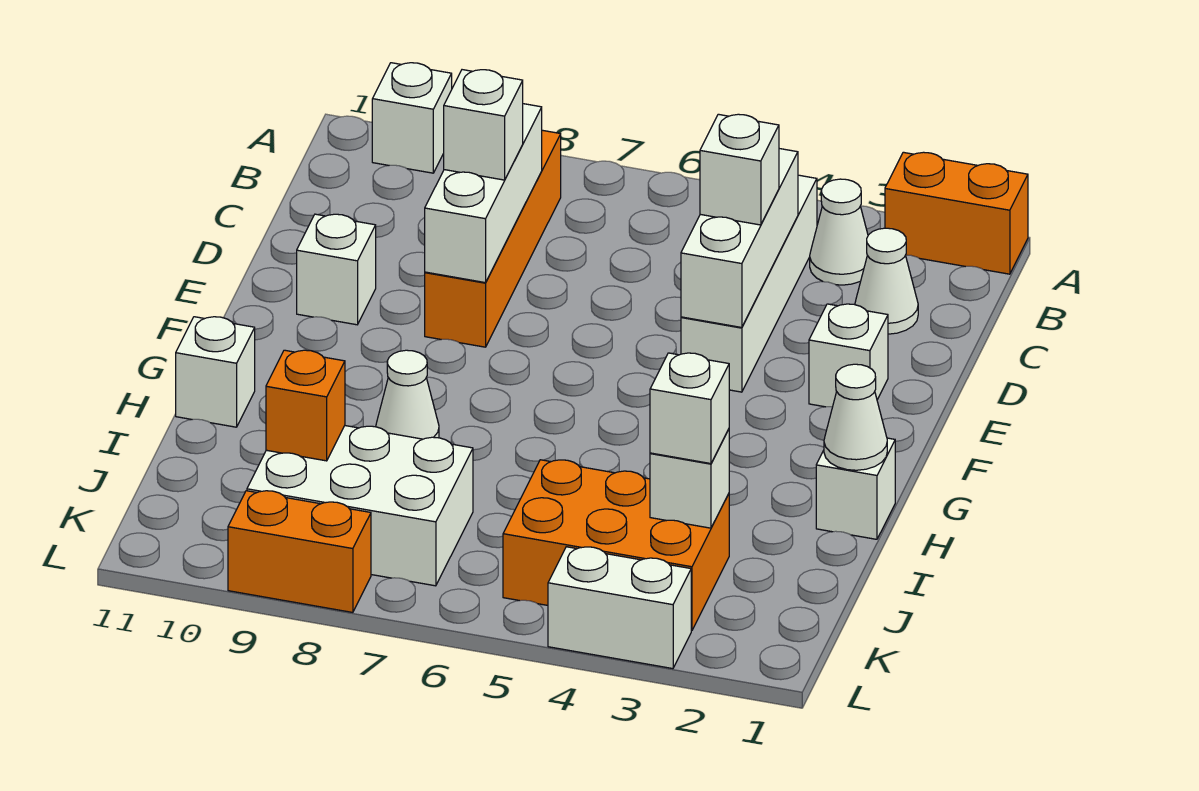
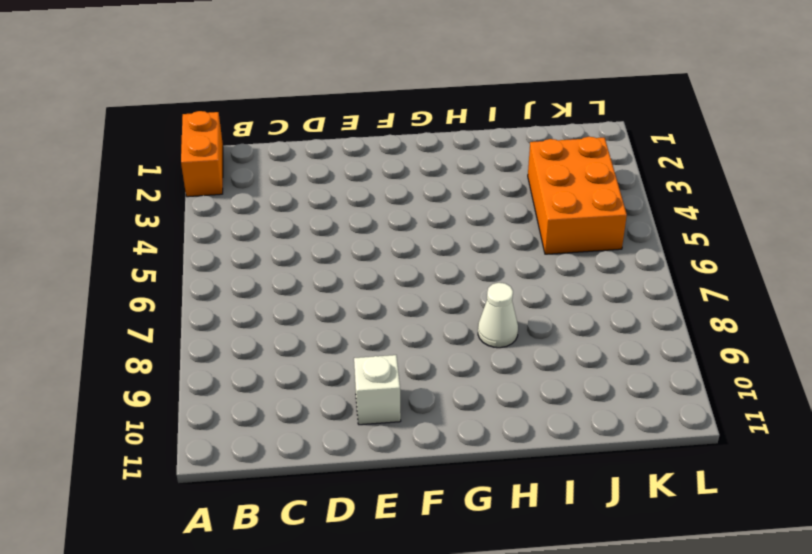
none -> white 1x1 brick [372,63,452,173]
none -> white 1x1 cone [810,179,868,285]
none -> white 1x4 brick [681,175,817,392]

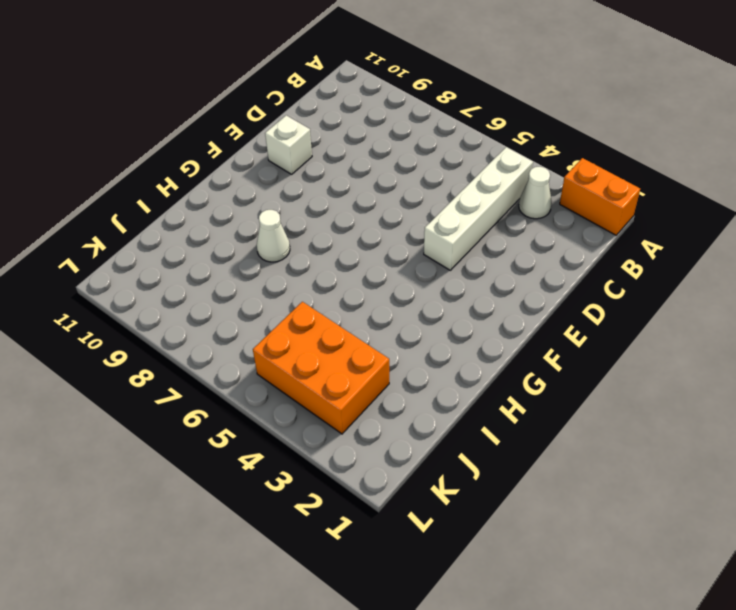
none -> white 1x1 brick [372,63,452,173]
none -> orange 1x4 brick [425,130,561,347]
none -> white 1x1 cone [855,228,918,334]

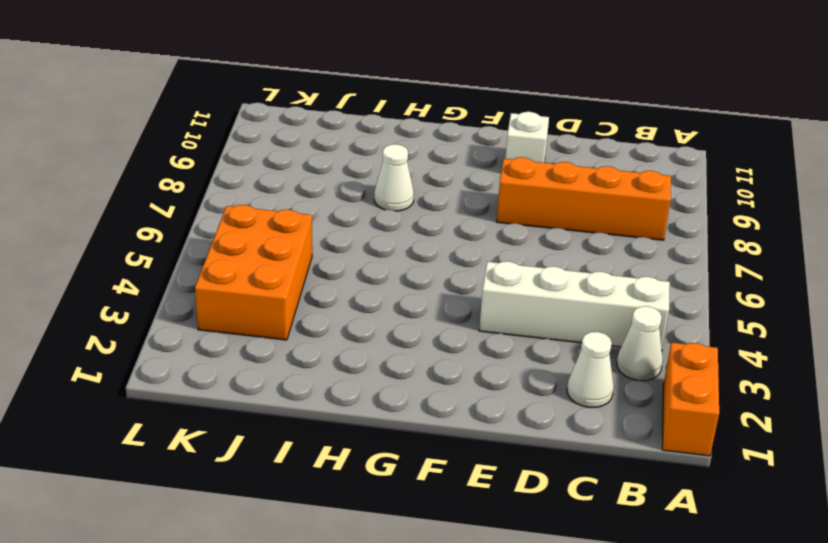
none -> white 1x1 brick [372,63,452,173]
none -> white 1x1 brick [809,304,888,407]
none -> white 1x1 brick [816,438,895,539]

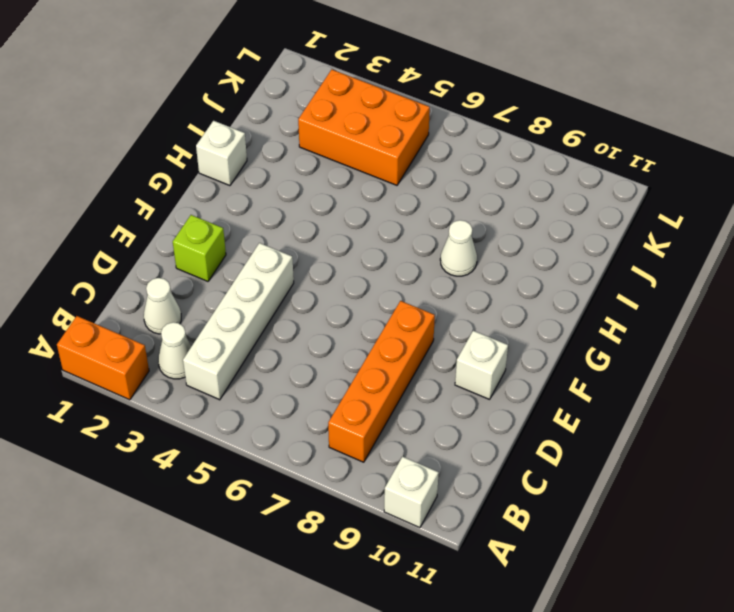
lime 1x1 brick [173,215,226,281] -> white 1x1 brick [809,304,888,407]
none -> white 1x1 brick [176,317,255,427]
none -> white 2x3 brick [247,426,473,586]
none -> white 1x2 brick [548,547,691,669]

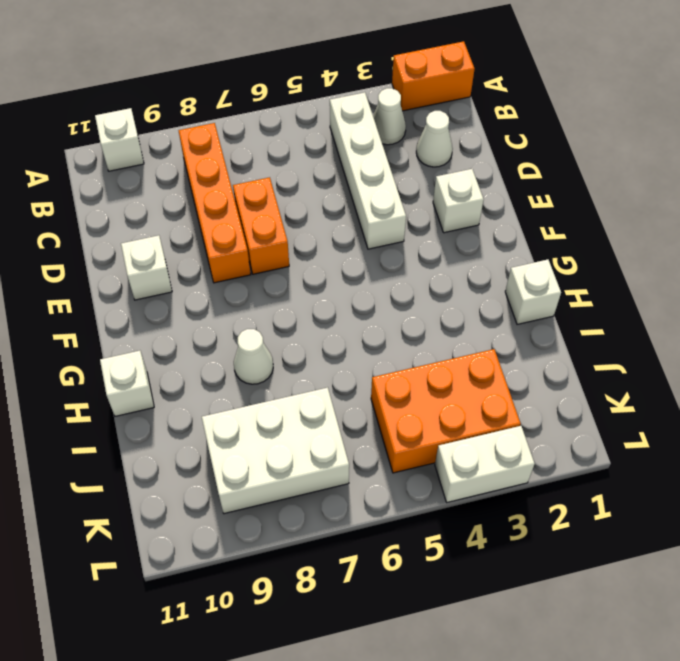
orange 1x2 brick [233,177,289,274] -> orange 1x2 brick turned to [228,491,371,612]
none -> white 1x3 brick [681,149,798,328]
none -> white 1x3 brick [425,104,542,283]
none -> white 1x1 cone [824,364,887,470]

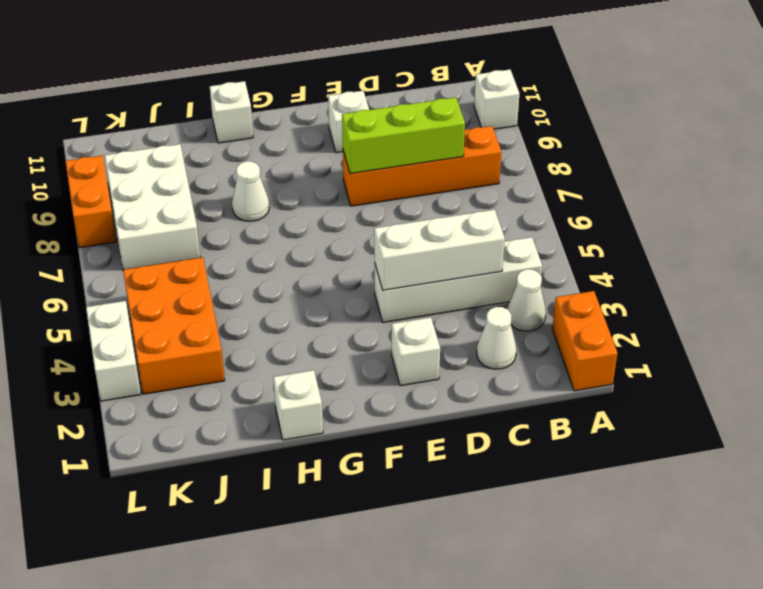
lime 1x3 brick [342,97,465,174] -> white 1x3 brick [425,104,542,283]
none -> white 1x1 cone [824,364,887,470]
none -> white 1x1 brick [650,429,729,528]
none -> orange 1x1 brick [266,350,345,461]

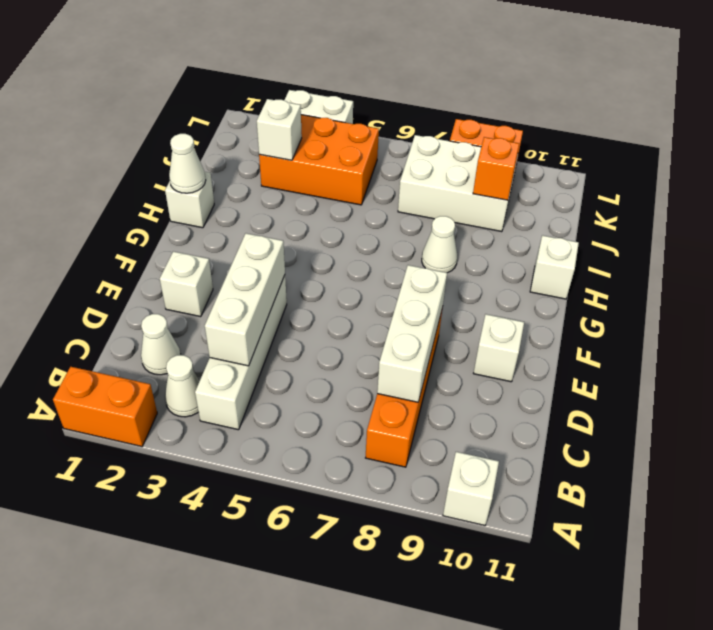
none -> white 1x1 brick [700,114,779,225]
none -> white 1x1 brick [444,70,523,180]
none -> white 1x1 brick [650,353,729,464]

